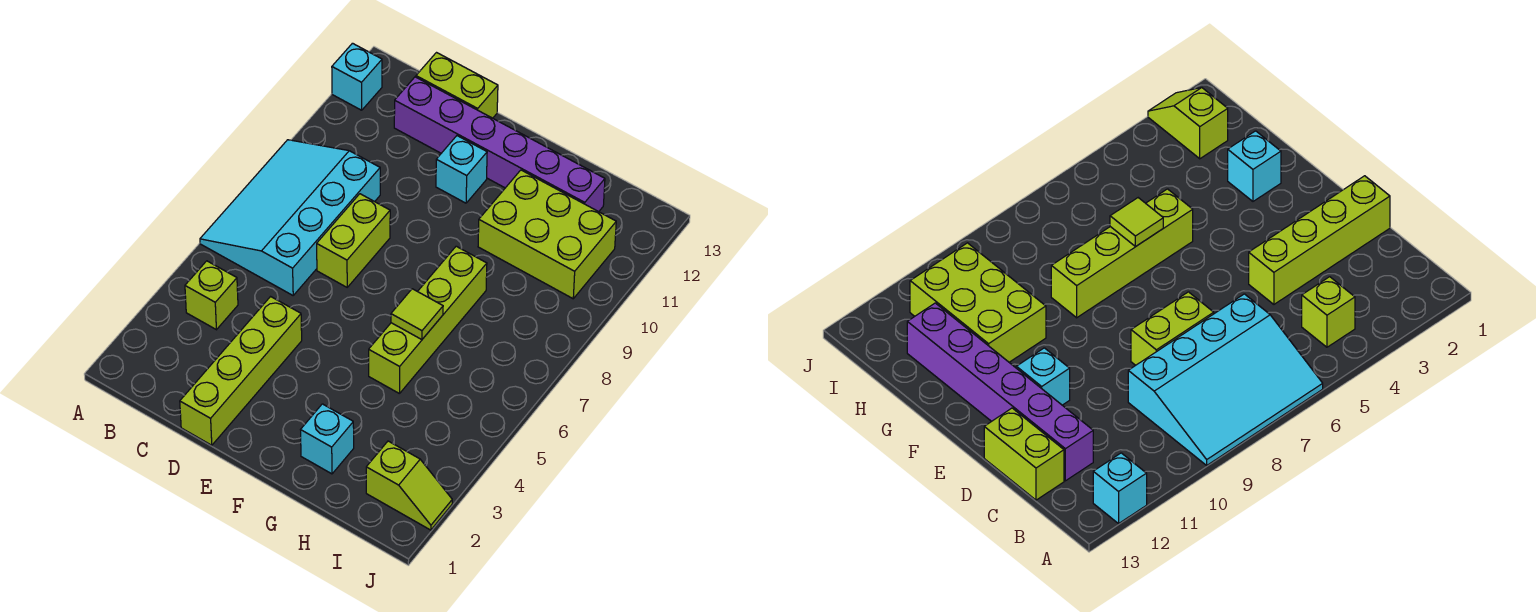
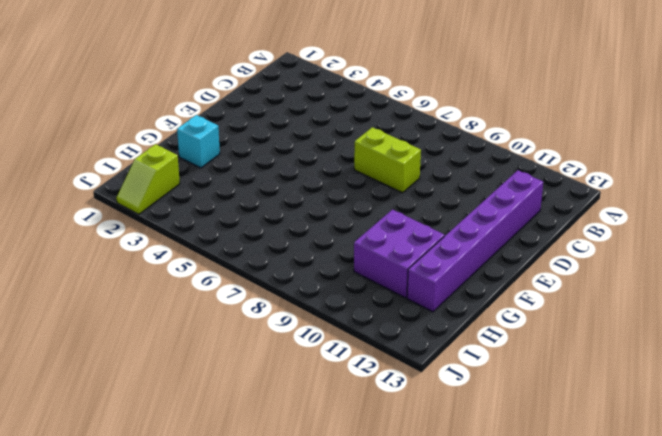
purple 2x2 brick [354,210,444,298] -> lime 2x3 brick [478,170,616,299]
none -> cyan 3x4 slope [200,140,380,295]
none -> cyan 1x1 brick [332,43,382,110]
none -> lime 1x1 brick [185,261,238,330]

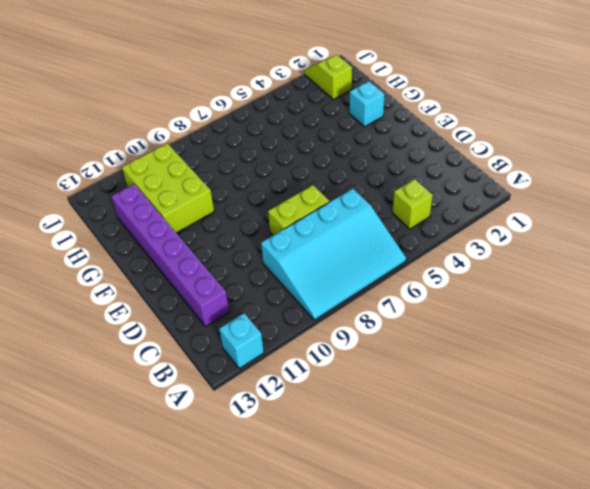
none -> lime 1x2 brick [416,53,498,118]
none -> lime 1x4 brick [180,297,302,445]
none -> cyan 1x1 brick [436,136,487,203]

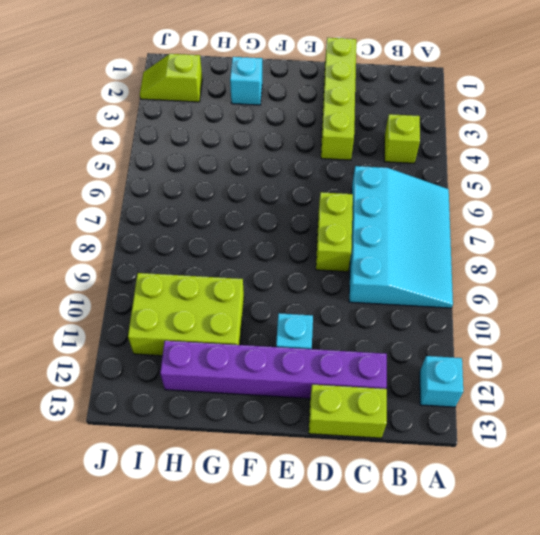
none -> lime 1x4 brick [369,246,487,394]
none -> lime 1x1 tile [391,289,443,340]

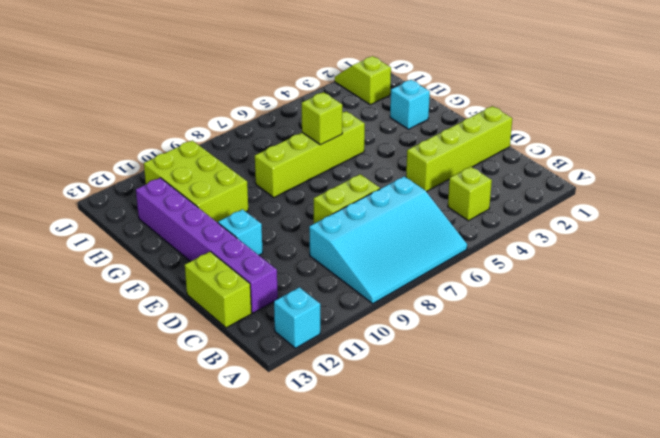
lime 1x1 brick [302,92,342,145] -> lime 1x1 tile [391,289,443,340]

